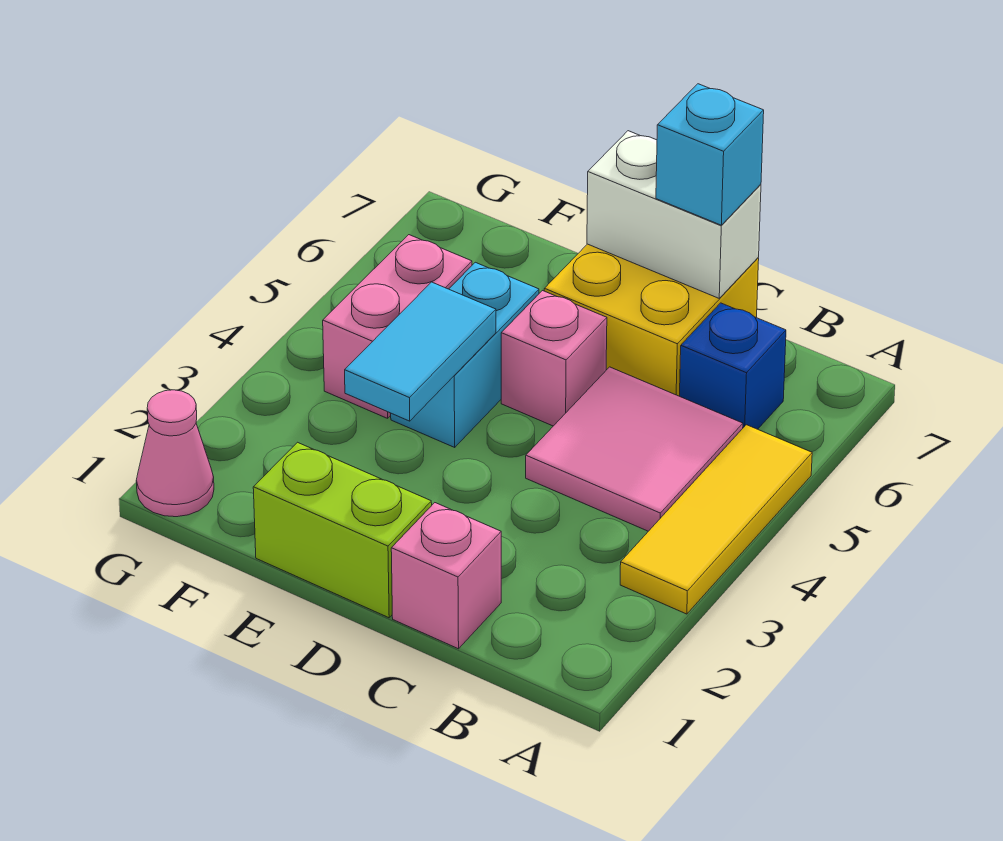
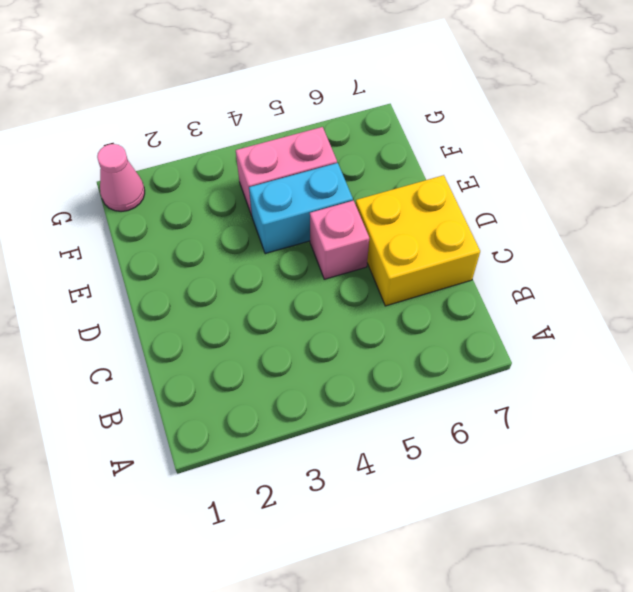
none -> yellow 1x3 tile [620,425,812,614]
none -> pink 2x2 tile [526,367,743,531]
none -> blue 1x1 brick [680,303,786,429]

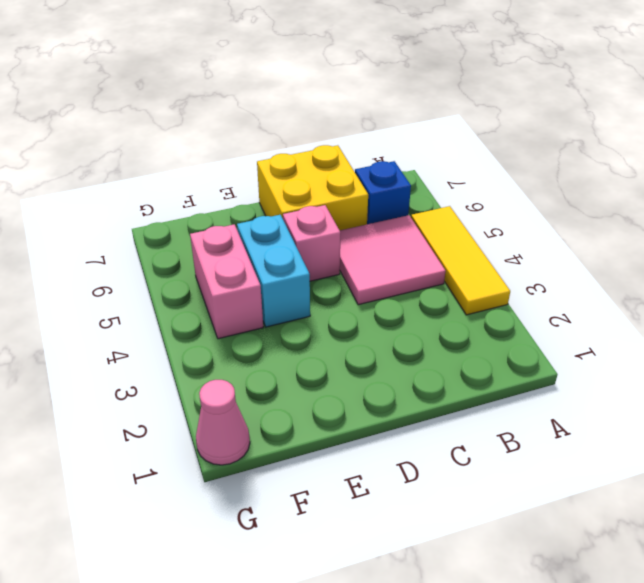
none -> pink 1x1 brick [391,503,501,649]
none -> lime 1x2 brick [253,442,432,618]
none -> white 1x2 brick [587,131,761,298]

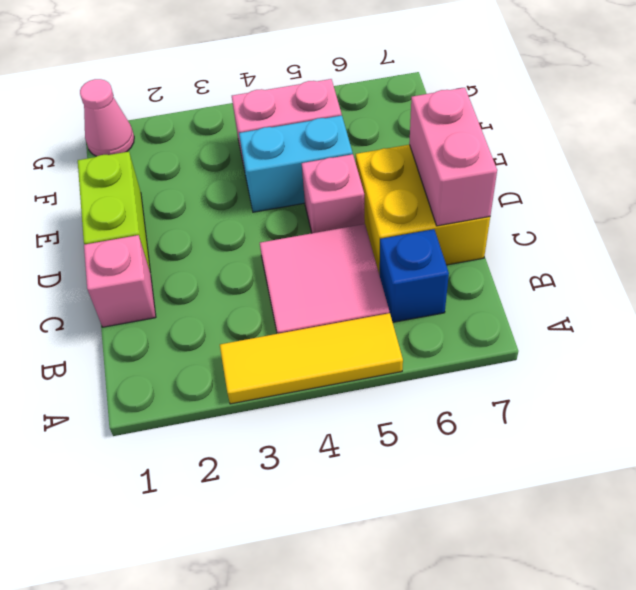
pink 1x2 brick [409,88,497,226] -> white 1x2 brick [587,131,761,298]
none -> cyan 1x2 tile [345,282,496,421]
none -> cyan 1x1 brick [656,84,764,225]

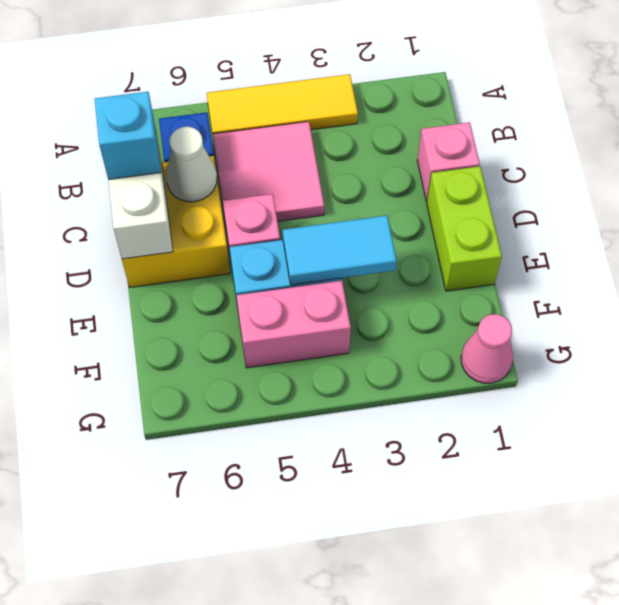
white 1x1 cone [166,127,217,202] -> none

